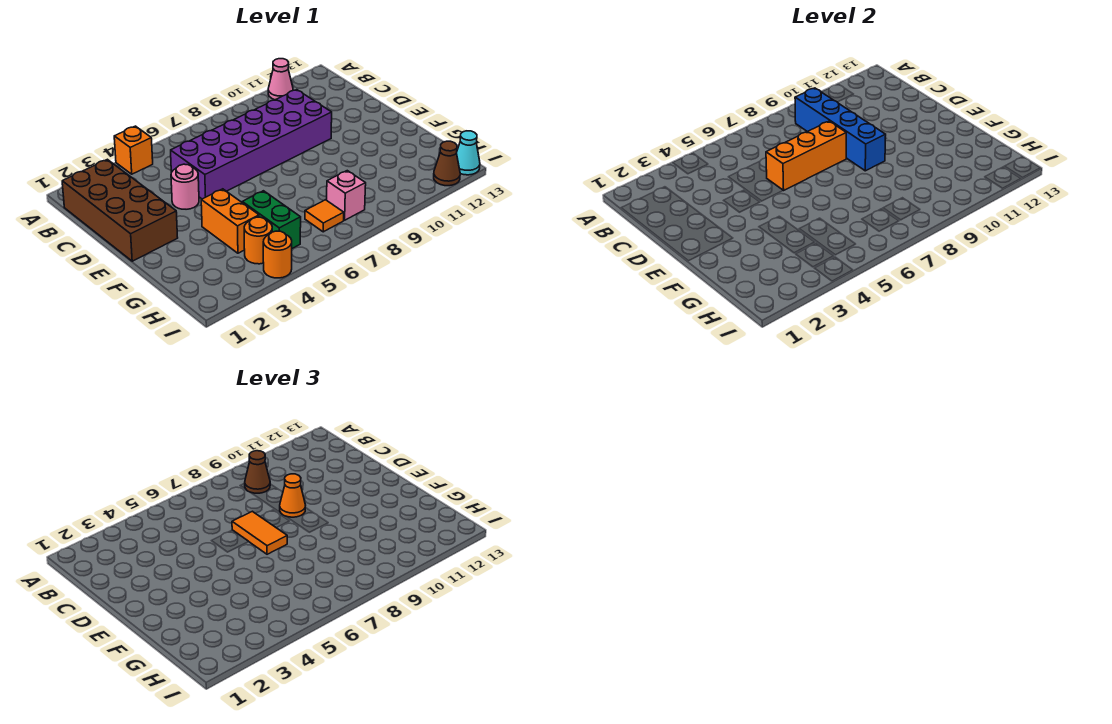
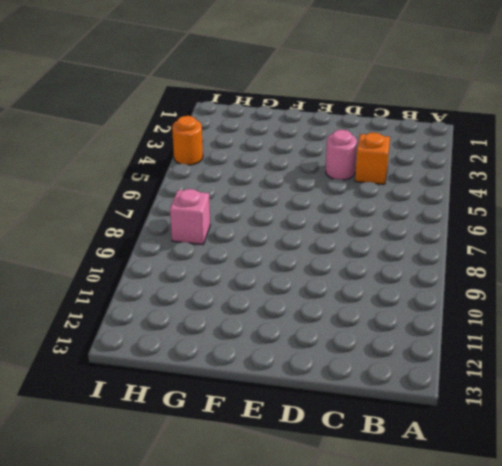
orange 1x1 brick [355,133,390,184] -> orange 1x1 brick moved to [114,126,153,174]
none -> pink 1x1 cone [268,59,293,100]
none -> brown 2x4 brick [62,159,178,261]
none -> purple 2x6 brick [171,90,332,199]

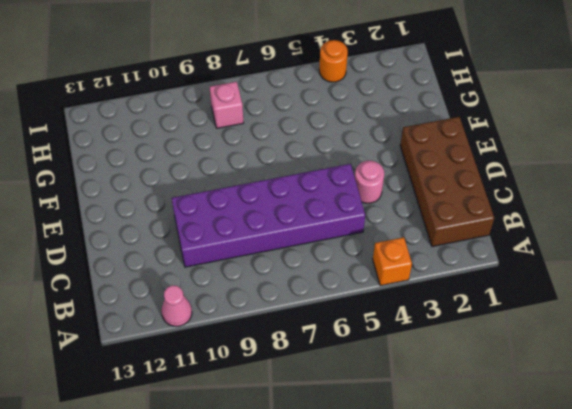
none -> orange 1x2 brick [201,189,259,253]
none -> green 1x2 brick [242,191,301,248]
none -> orange 1x1 round brick [244,217,272,264]

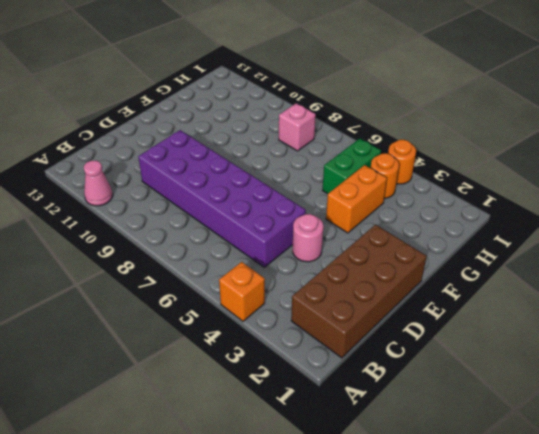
none -> orange 1x1 tile [305,200,344,232]
none -> brown 1x1 cone [434,141,460,186]
none -> cyan 1x1 cone [457,131,480,175]

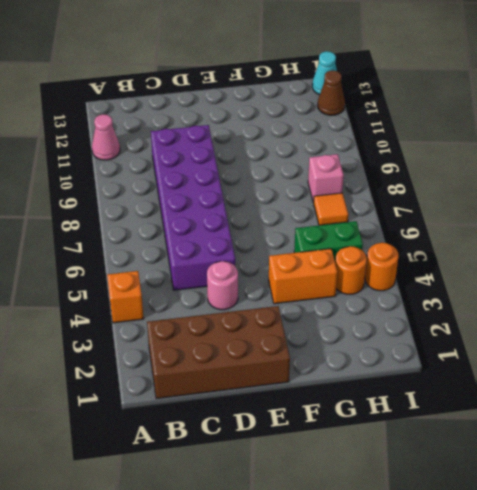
none -> blue 1x4 brick [795,88,886,171]
none -> orange 1x3 brick [766,121,847,191]
none -> brown 1x1 cone [245,451,270,493]

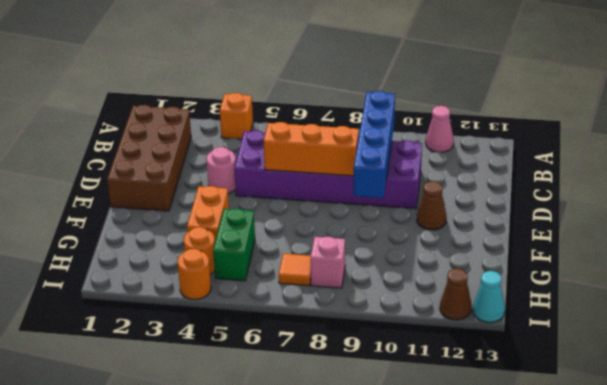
brown 1x1 cone [417,181,447,230] -> brown 1x1 cone moved to [245,451,270,493]
none -> orange 1x2 tile [232,511,287,554]
none -> orange 1x1 cone [280,474,306,517]

